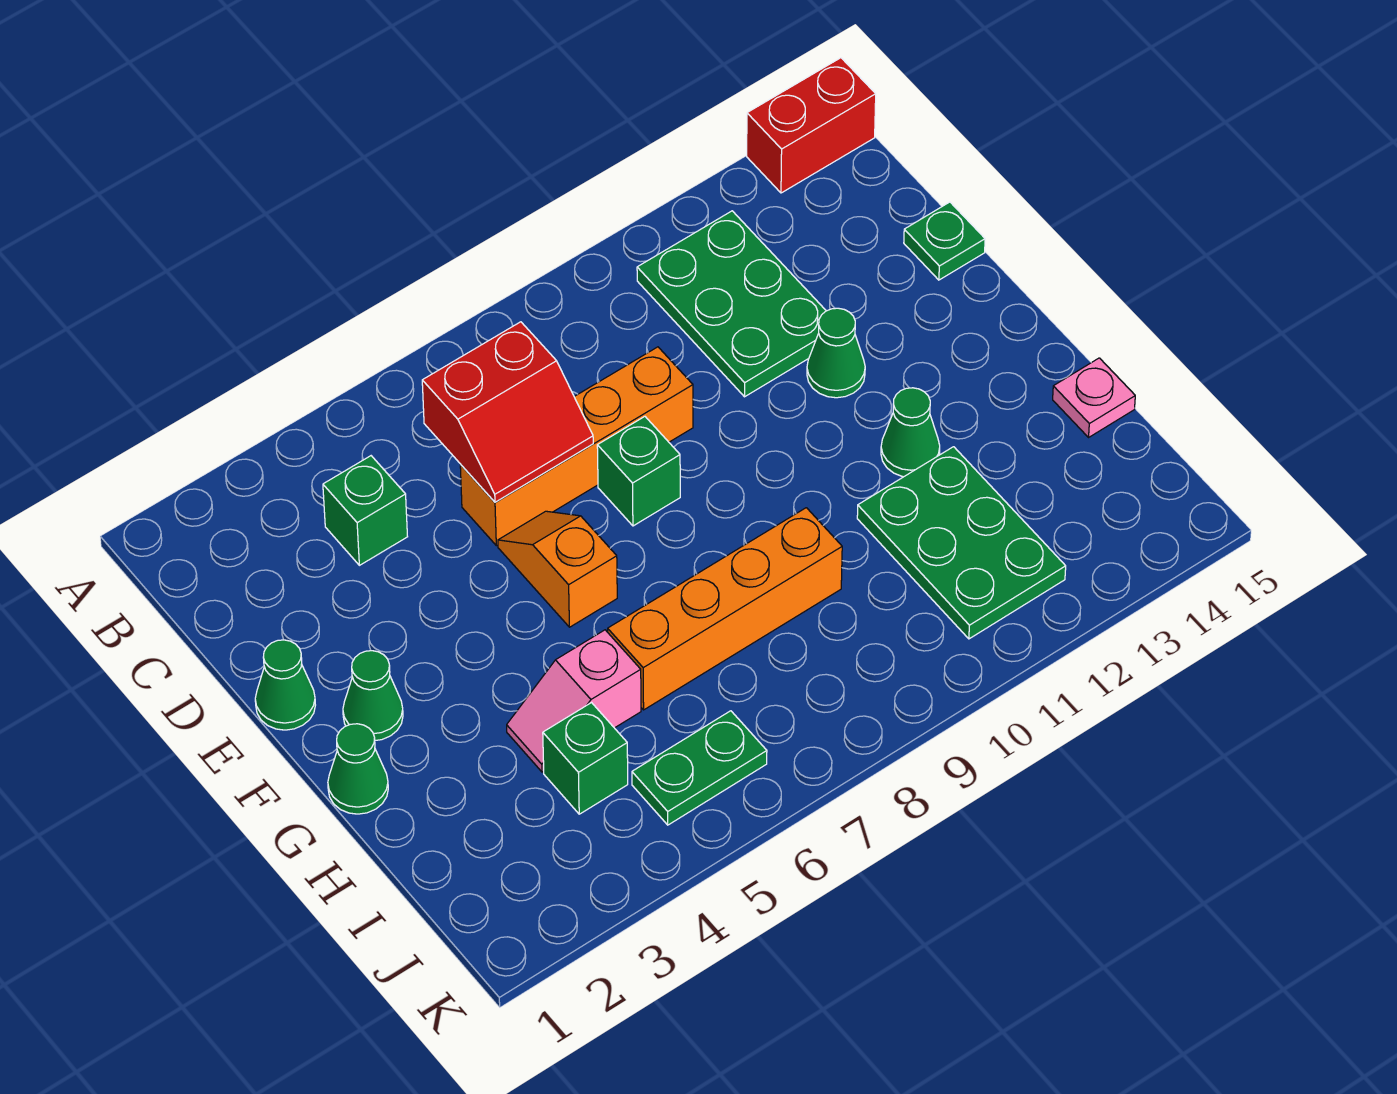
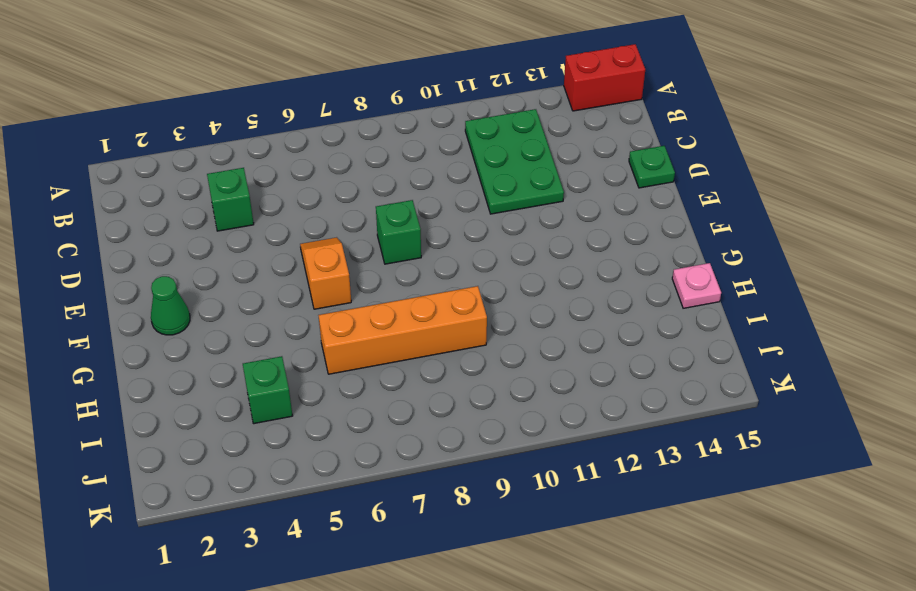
none -> orange 1x4 brick [460,347,693,546]
none -> green 1x1 cone [255,640,315,730]
none -> green 1x1 cone [807,308,865,398]

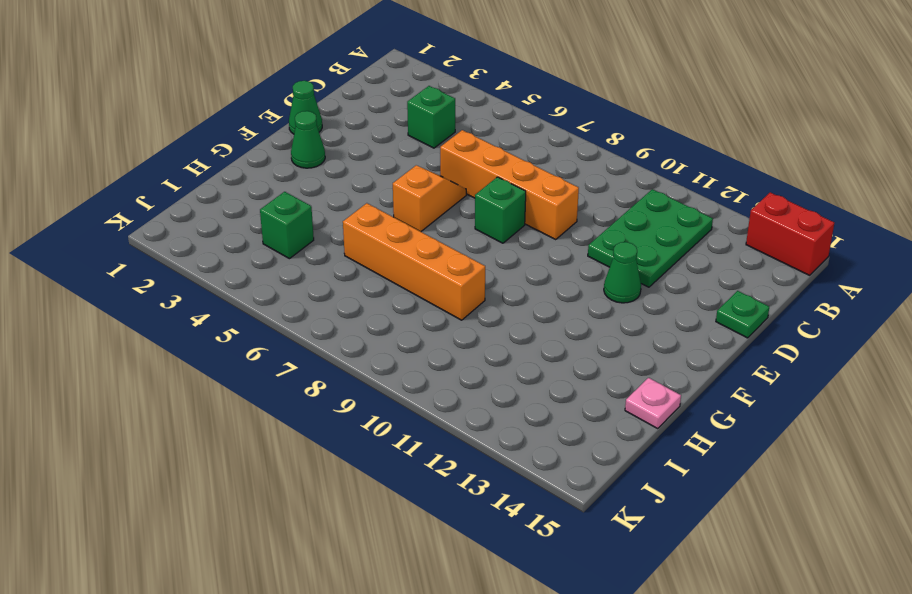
none -> green 1x1 cone [328,724,388,814]
none -> green 1x1 cone [881,388,940,477]
none -> pink 1x2 slope [507,630,641,772]

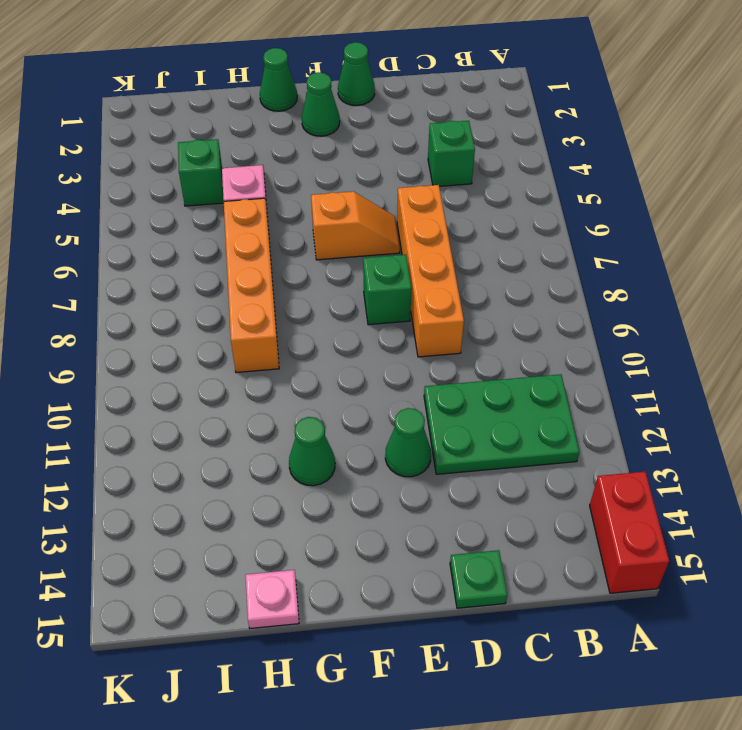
none -> green 2x3 plate [857,447,1066,639]
none -> green 1x2 plate [632,711,767,825]
none -> red 2x2 slope [422,322,593,502]

